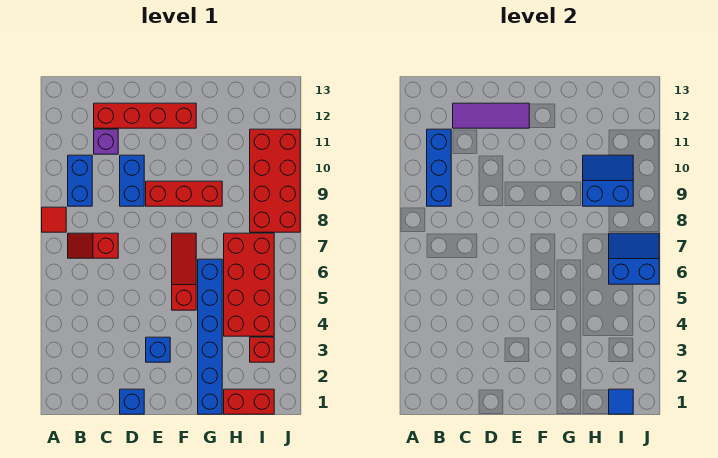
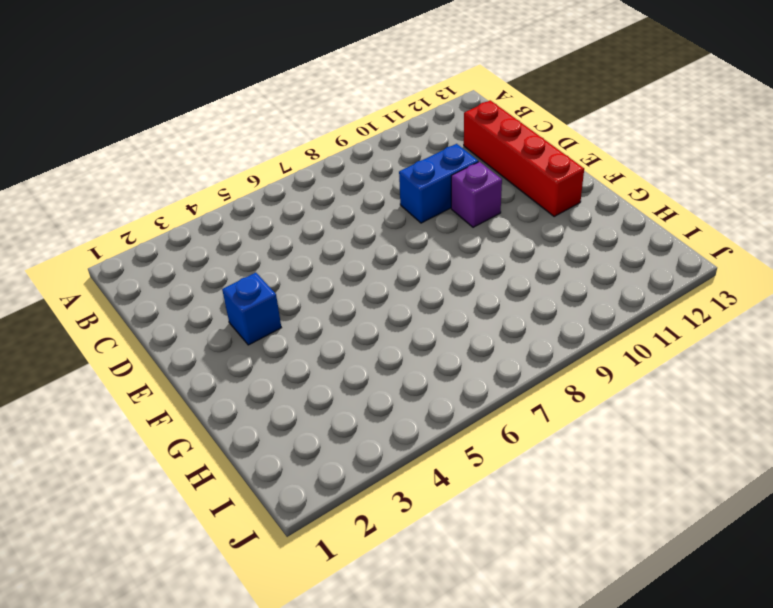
purple 1x1 brick [451,162,502,227] -> purple 1x1 brick moved to [94,129,118,154]
none -> red 1x1 tile [42,207,66,232]
none -> red 1x2 slope [68,233,118,258]
none -> blue 1x2 brick [68,155,92,206]

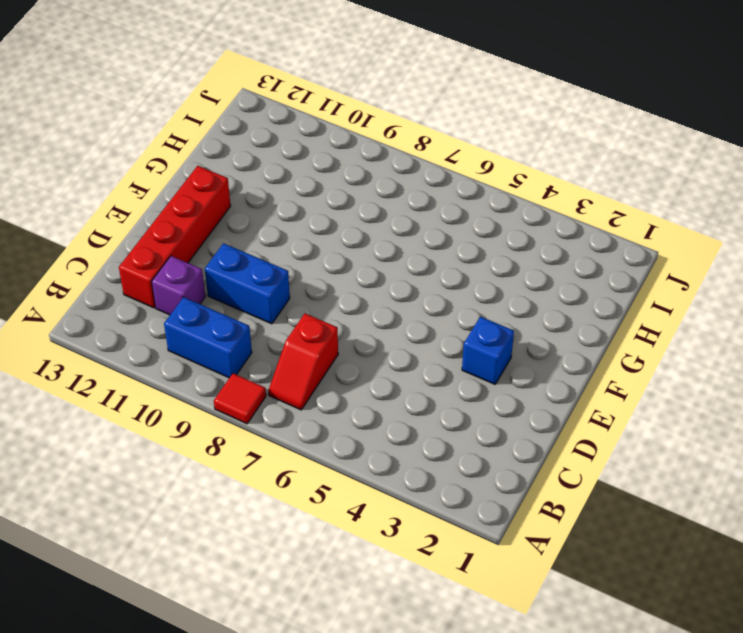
none -> blue 1x1 brick [120,389,144,414]
none -> red 1x3 brick [146,181,222,206]
none -> red 1x3 slope [172,233,196,310]

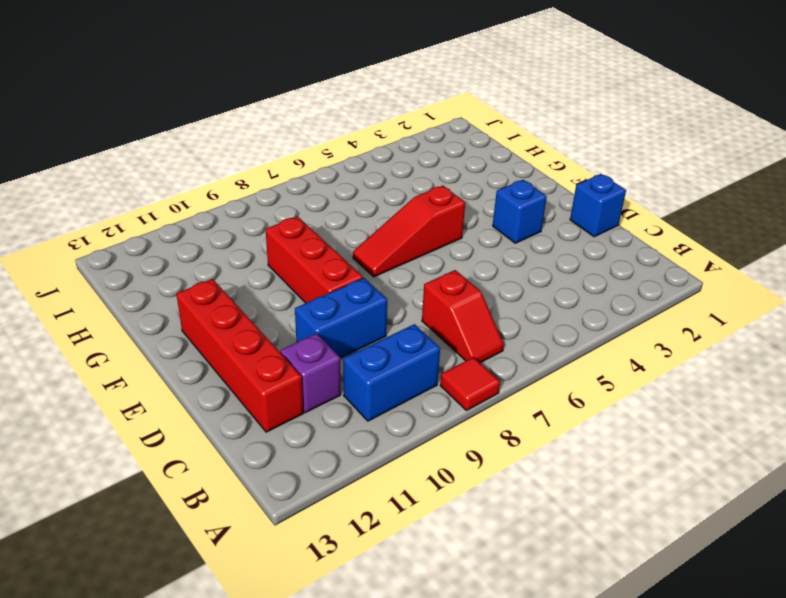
none -> blue 1x6 brick [198,259,222,414]
none -> red 1x2 brick [224,389,274,414]
none -> red 2x4 brick [224,233,274,336]

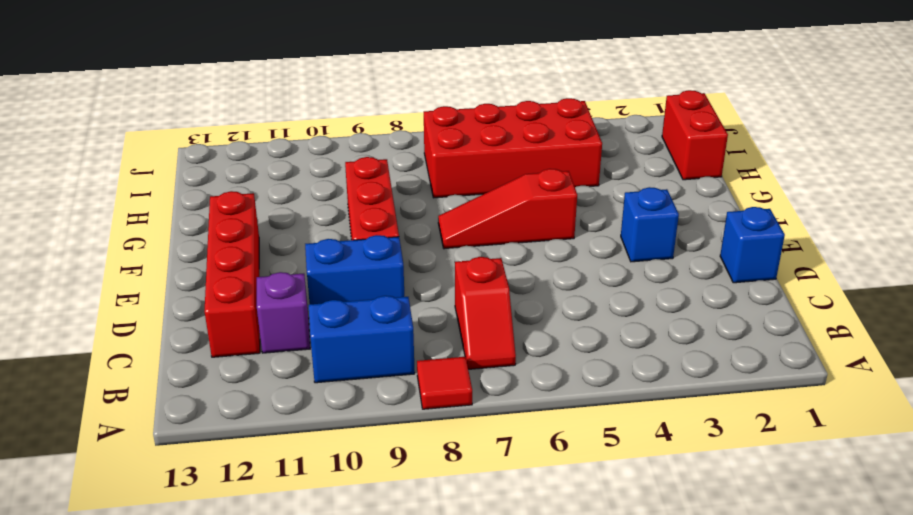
none -> blue 1x6 brick [198,259,222,414]
none -> red 1x1 brick [250,337,274,362]
none -> red 2x4 brick [250,129,300,232]

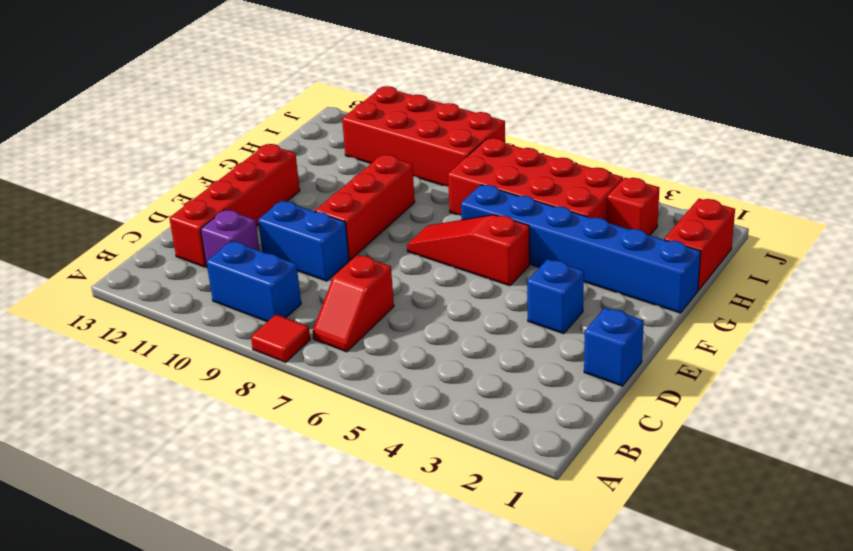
none -> blue 1x3 brick [427,129,451,206]
none -> purple 1x3 tile [453,103,529,128]
none -> blue 2x2 slope [583,155,633,206]

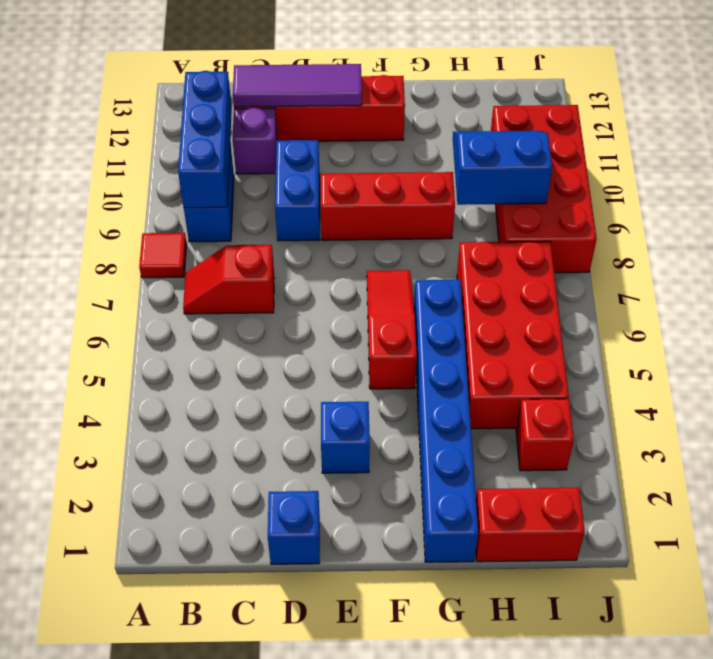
none -> blue 1x1 tile [609,389,633,414]
none -> blue 2x2 slope [609,233,659,284]

